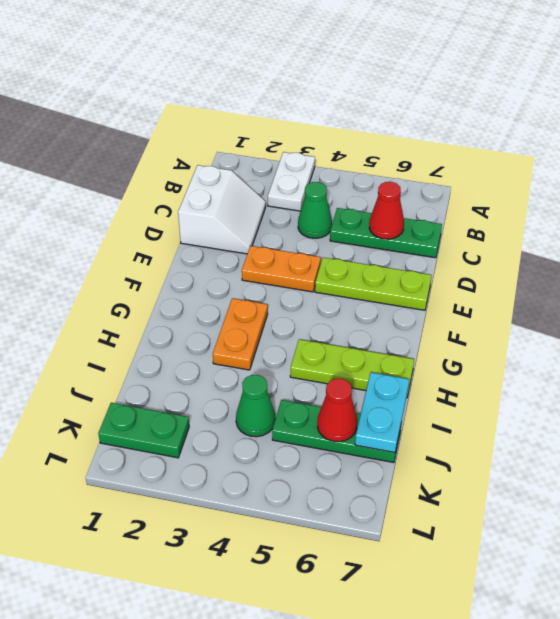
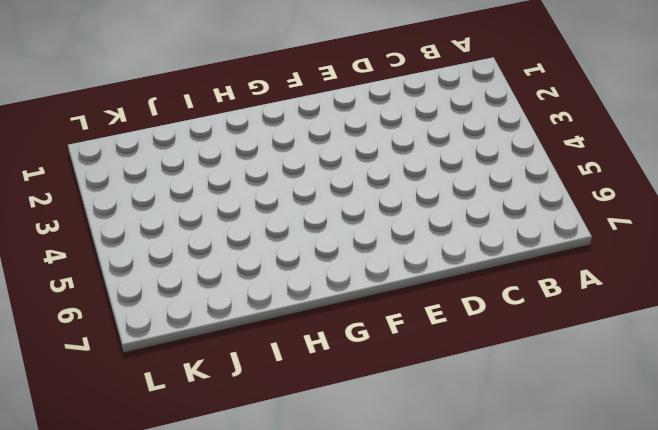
none -> white 1x2 plate [268,152,315,211]
none -> white 2x2 slope [178,165,266,254]
none -> green 1x1 cone [298,182,332,238]

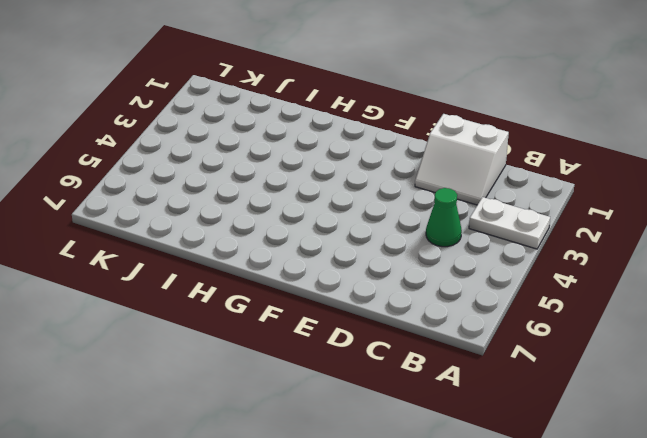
none -> green 1x3 plate [330,208,442,258]
none -> orange 1x2 plate [242,246,321,292]
none -> lime 1x3 plate [315,257,432,310]

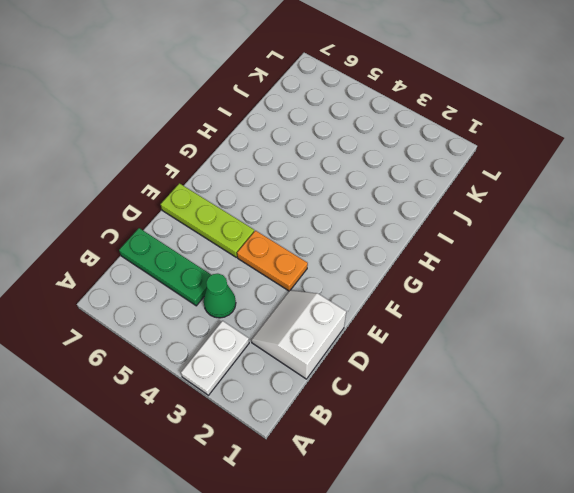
none -> orange 1x2 plate [213,298,268,370]
none -> lime 1x3 plate [290,339,414,397]
none -> green 1x1 cone [236,375,275,437]

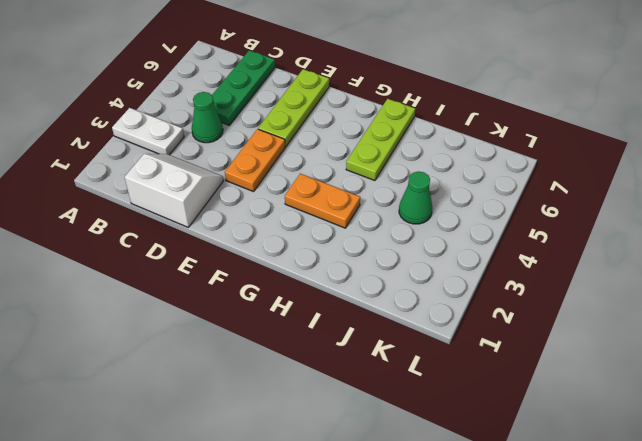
none -> green 1x3 plate [272,400,401,463]
none -> green 1x2 plate [98,403,189,458]
none -> red 1x1 cone [369,182,404,239]

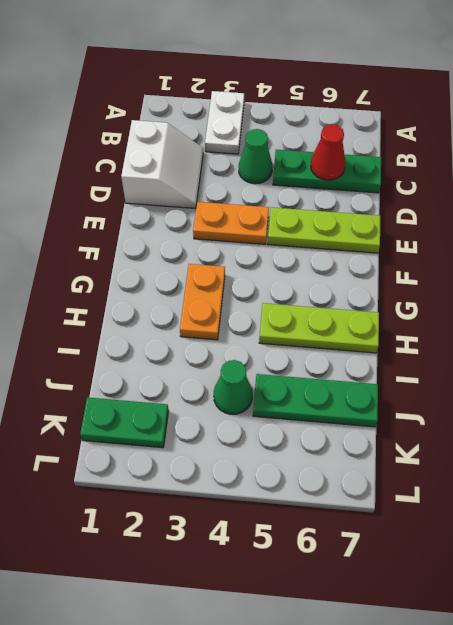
none -> cyan 1x2 plate [355,372,409,453]
none -> red 1x1 cone [317,379,357,442]

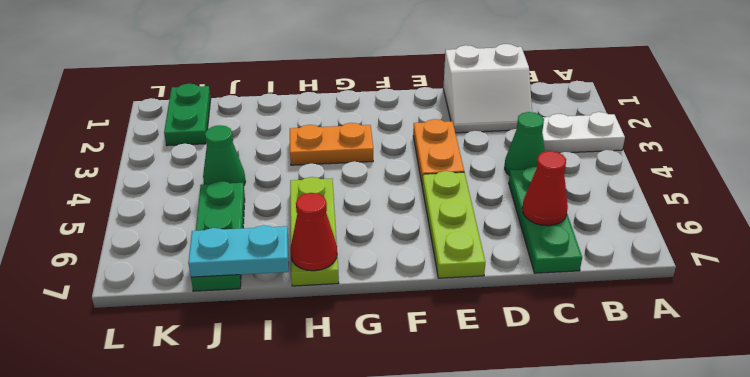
red 1x1 cone [290,193,337,271] -> red 1x1 cone moved to [317,379,357,442]

